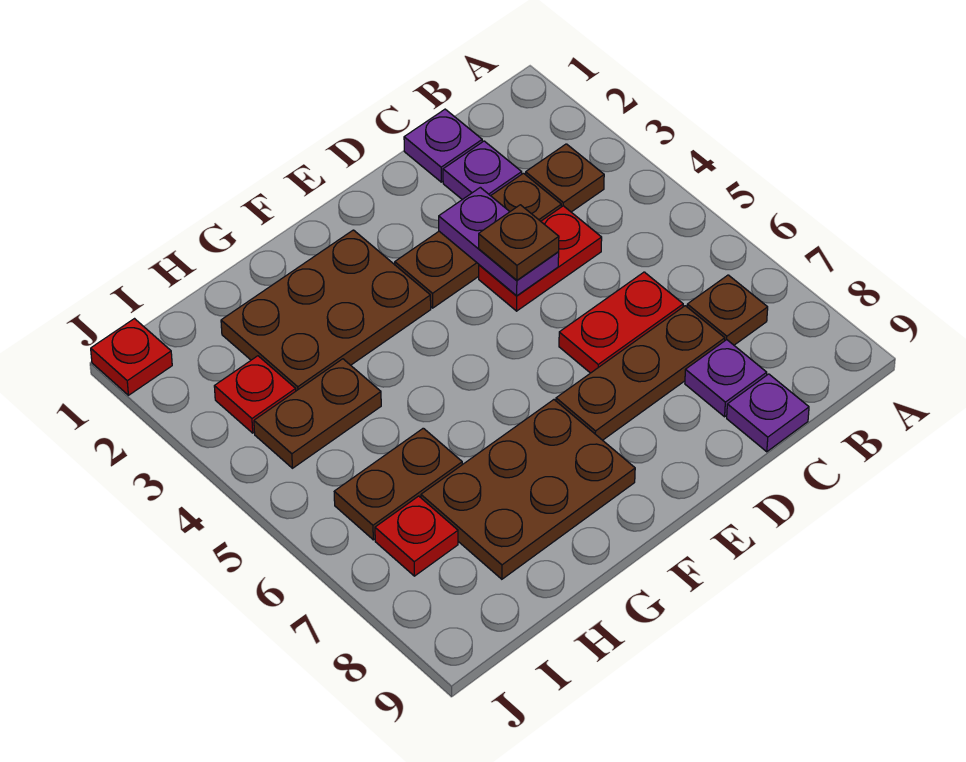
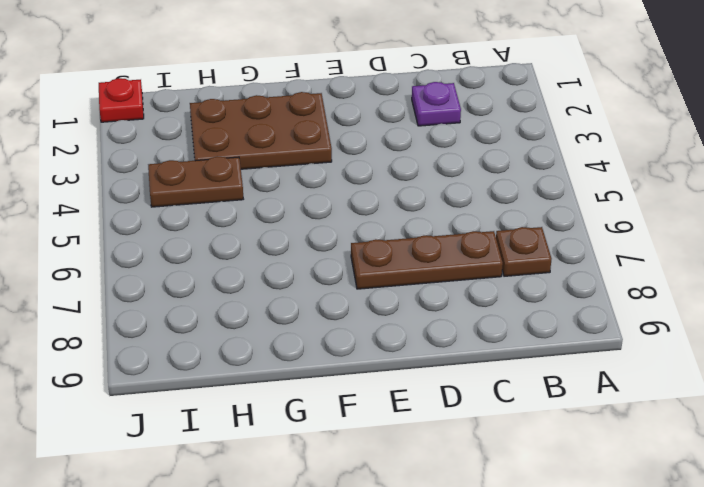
none -> brown 1x1 plate [526,144,604,212]
none -> purple 1x1 plate [404,109,482,182]
none -> brown 1x3 plate [395,173,561,308]

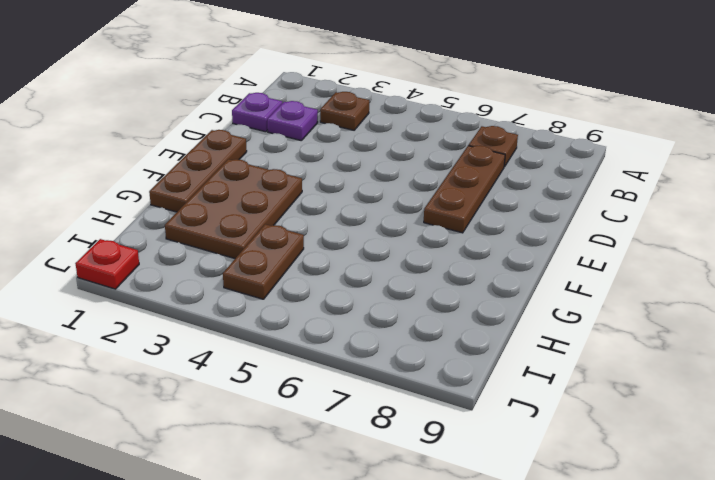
brown 1x3 plate [149,130,247,212] -> brown 1x3 plate moved to [395,173,561,308]
none -> red 1x2 plate [479,206,602,311]
none -> red 1x2 plate [559,272,683,373]
none -> purple 1x1 plate [685,340,767,417]

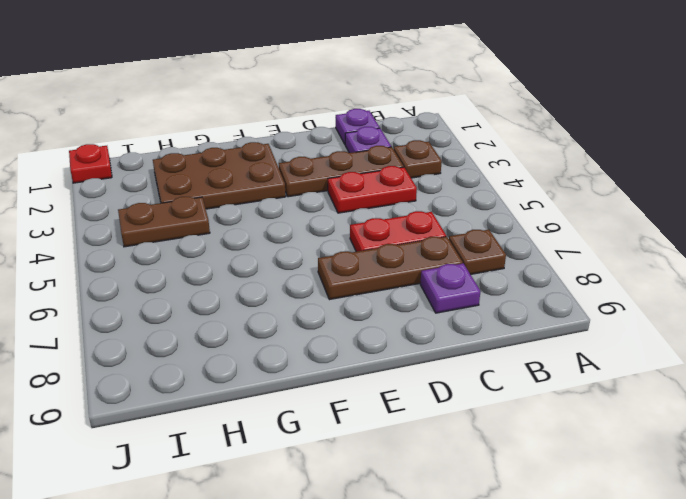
none -> purple 1x1 plate [727,374,809,452]
none -> brown 2x3 plate [421,400,635,579]
none -> brown 1x2 plate [334,428,462,540]

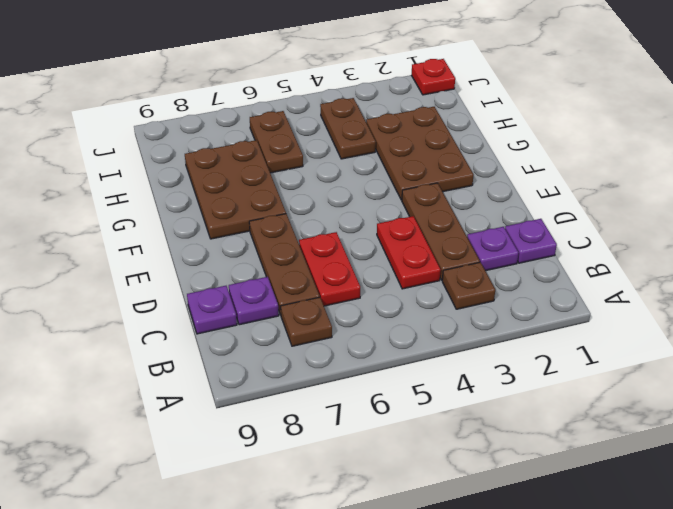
none -> red 1x1 plate [214,356,296,433]
none -> red 1x1 plate [375,496,458,576]
none -> purple 1x2 plate [439,187,559,296]

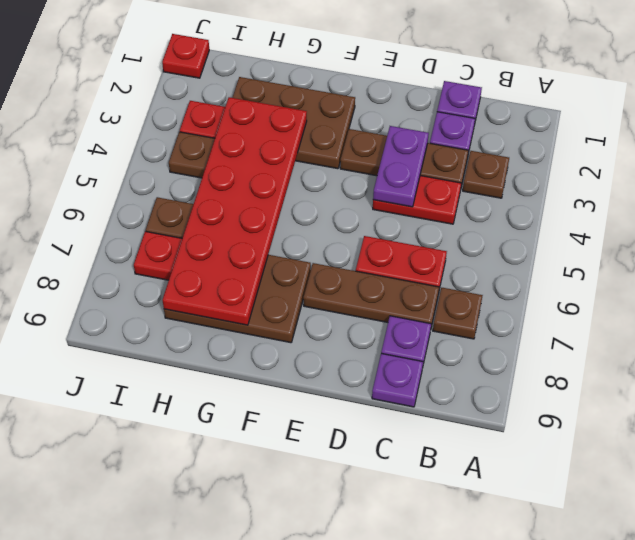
red 2x6 plate [163,97,307,325] -> none
none -> brown 1x1 plate [479,205,559,280]

